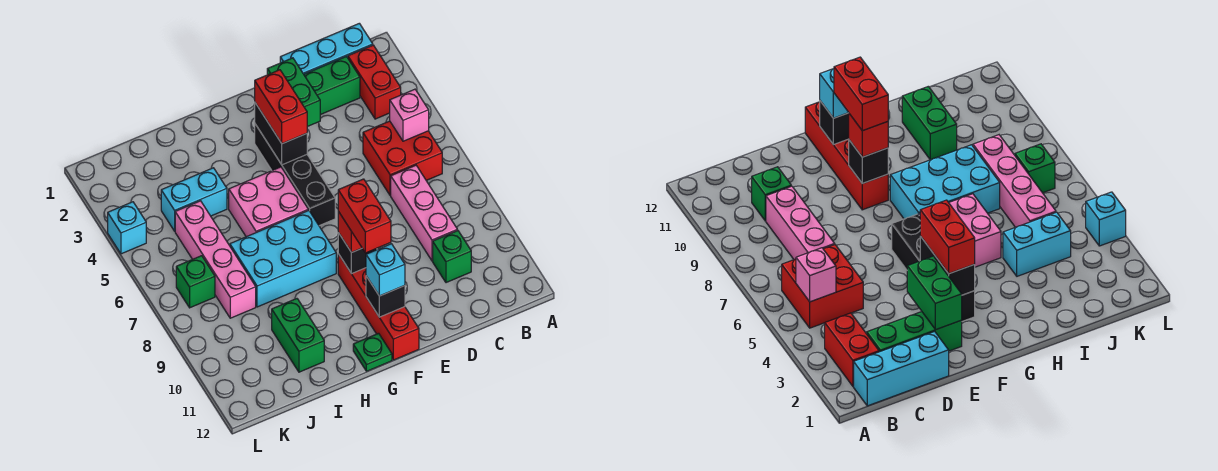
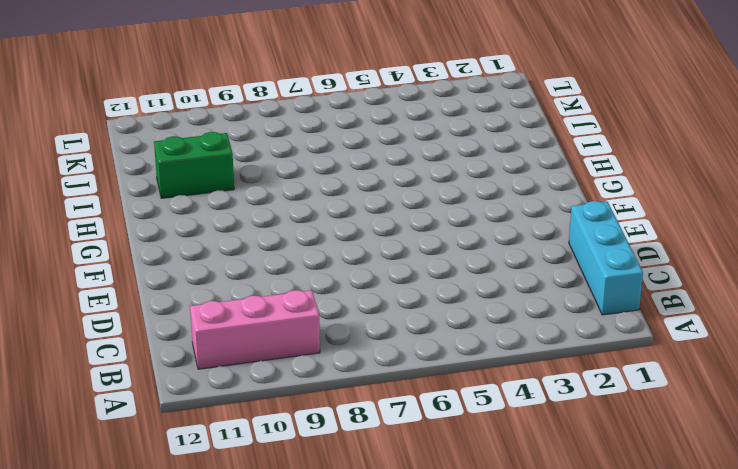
pink 1x3 brick [190,290,320,369] -> pink 1x3 brick moved to [391,165,457,261]
none -> red 1x2 brick [348,45,401,119]
none -> red 2x2 brick [363,121,442,196]
none -> green 1x3 brick [304,57,360,115]

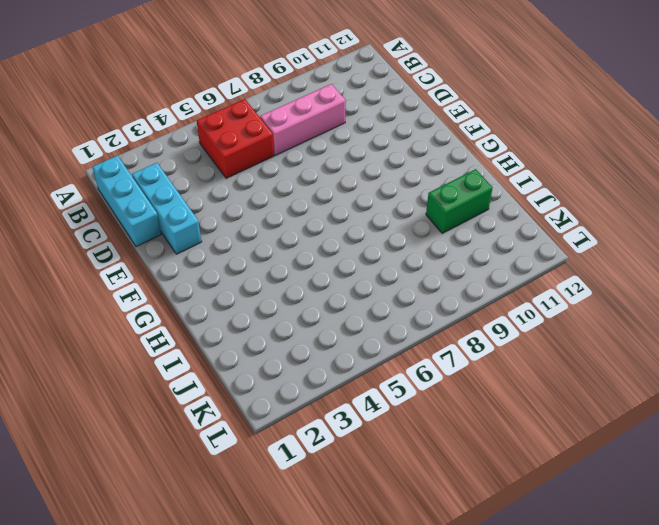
cyan 1x3 brick [132,163,202,254] -> green 1x3 brick [304,57,360,115]
none -> red 1x2 brick [348,45,401,119]
none -> green 1x1 brick [433,230,471,283]
none -> black 1x4 brick [255,124,335,226]

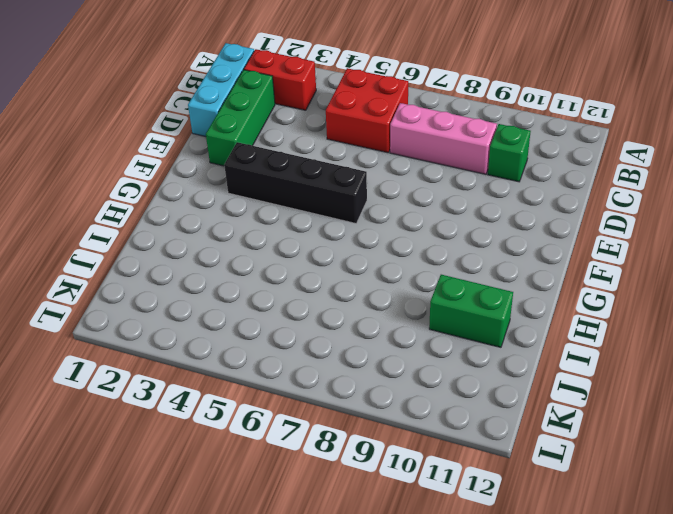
none -> red 1x4 brick [338,254,419,360]
none -> pink 2x2 brick [229,167,308,237]
none -> cyan 2x3 brick [230,210,336,307]

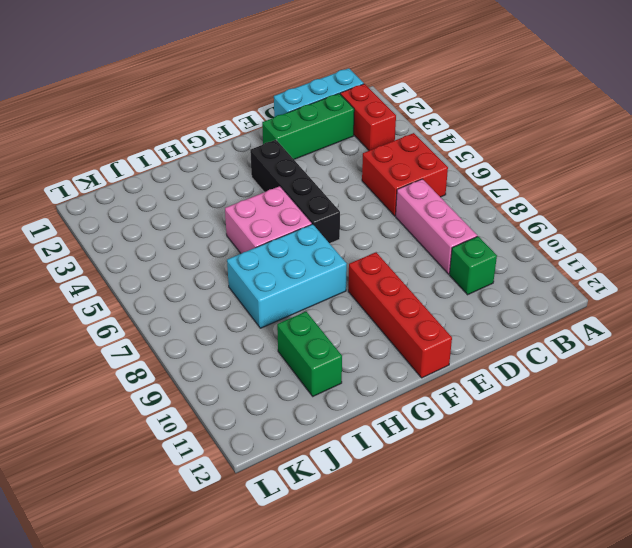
none -> green 1x1 plate [353,333,392,371]
none -> cyan 1x2 brick [161,168,227,231]
none -> pink 1x4 brick [175,201,256,318]

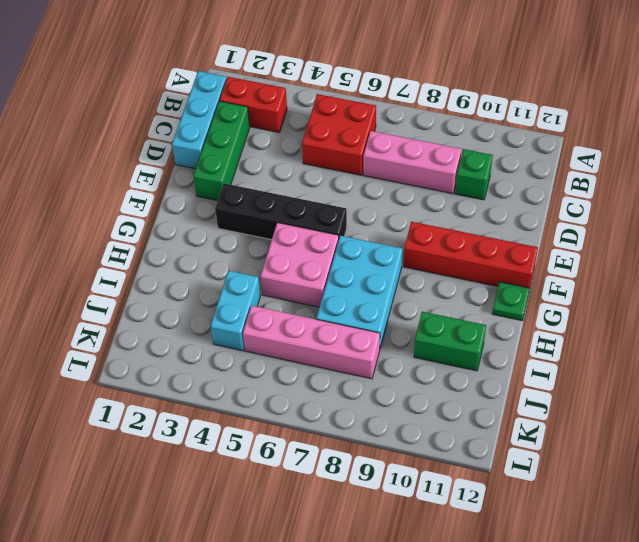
none -> green 1x1 brick [176,256,215,308]
none -> cyan 1x1 brick [108,202,146,254]
none -> pink 1x1 brick [390,89,429,141]

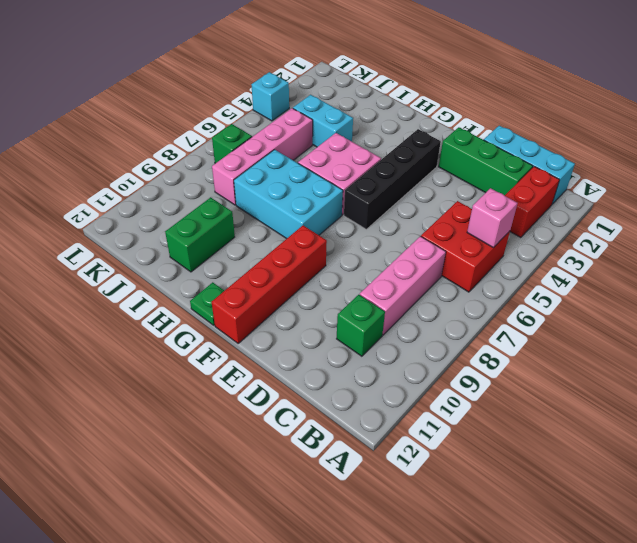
none -> green 1x2 brick [267,58,320,127]
none -> black 1x2 brick [255,103,307,165]
none -> black 1x1 brick [338,233,377,274]

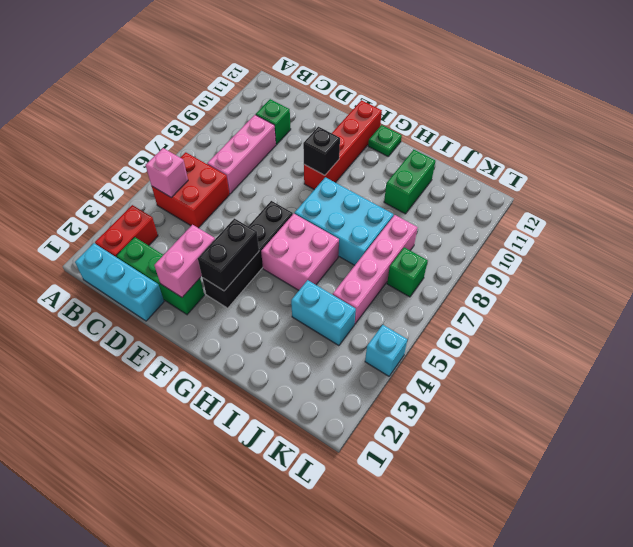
pink 1x2 brick [154,225,215,297] -> green 1x2 brick [267,58,320,127]
none -> black 1x1 brick [366,276,405,317]
none -> red 1x2 brick [255,70,307,144]
none -> red 1x1 brick [338,211,362,253]

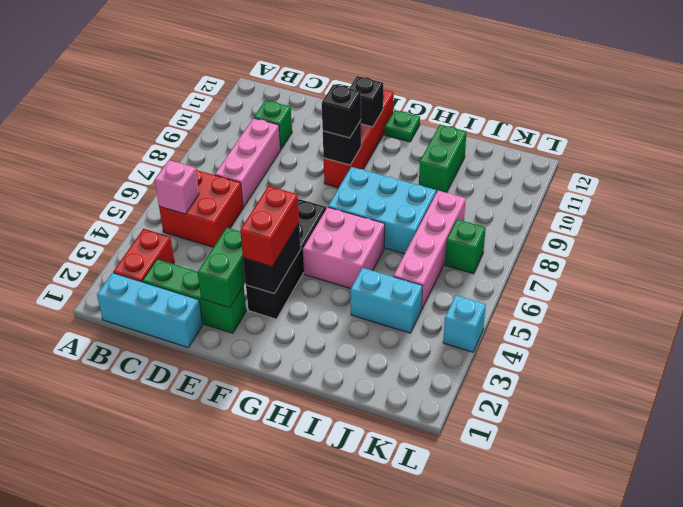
black 1x1 brick [322,84,361,138] -> red 1x1 brick [338,211,362,253]
none -> cyan 1x1 brick [366,244,405,296]
none -> red 1x2 brick [338,179,391,253]

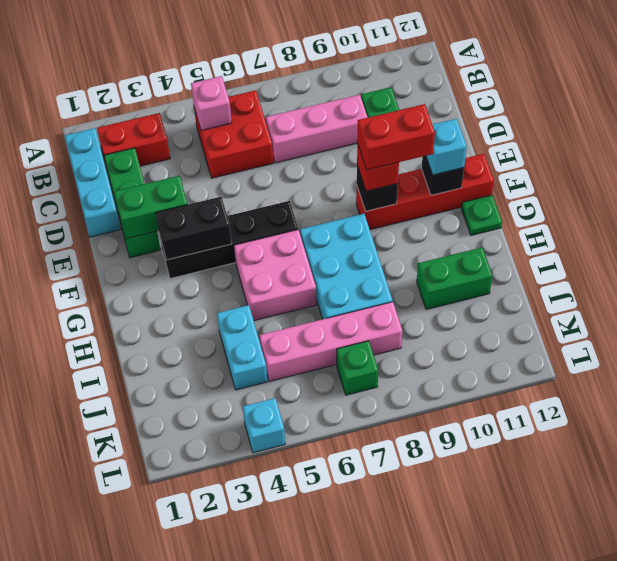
none -> red 1x2 brick [255,70,307,144]

